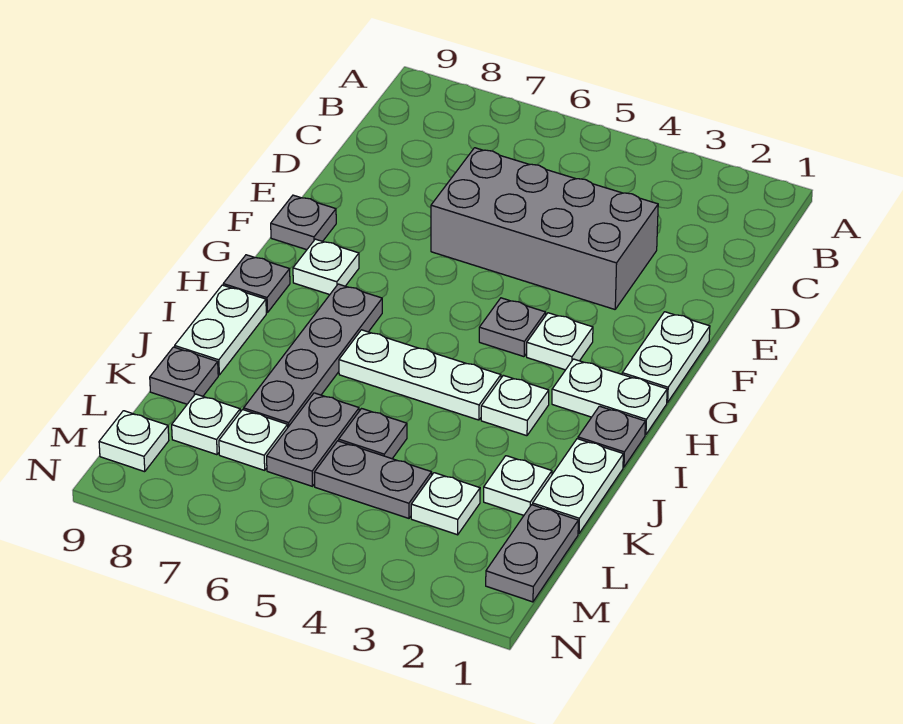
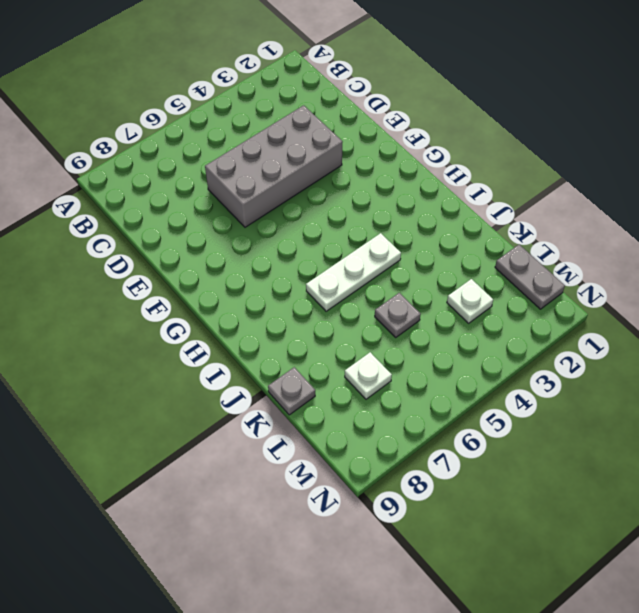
none -> white 1x2 plate [622,312,710,402]
none -> grey 1x1 plate [271,195,336,250]
none -> white 1x1 plate [527,313,593,370]

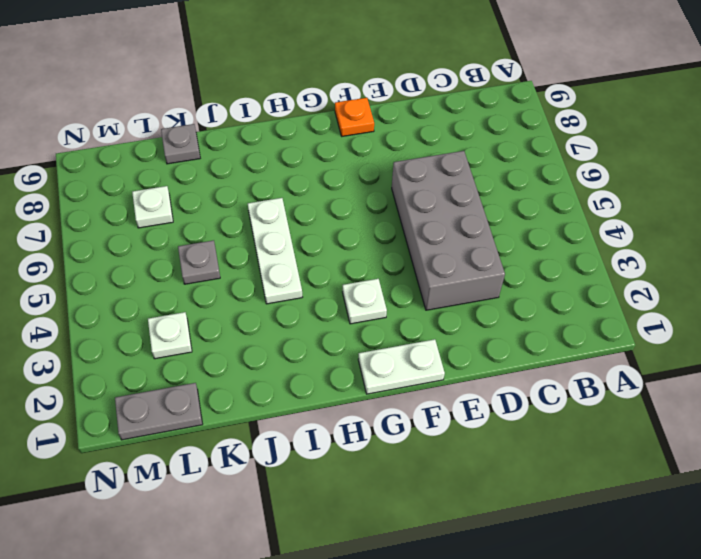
orange 1x1 plate [335,98,374,136] -> grey 1x1 plate [271,195,336,250]
none -> grey 1x1 plate [479,298,546,357]
none -> white 1x1 plate [293,239,359,295]
none -> white 1x2 plate [552,359,667,435]

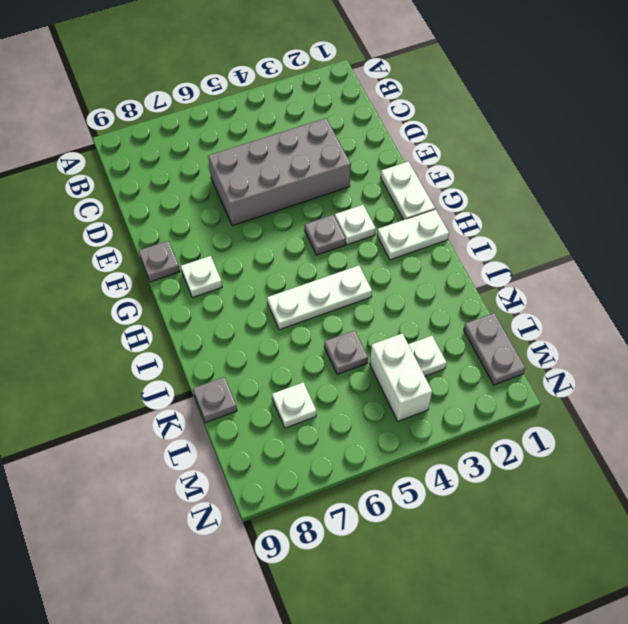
white 1x2 brick [370,333,432,421] -> grey 1x2 plate [314,441,432,518]
none -> grey 1x4 plate [244,284,382,427]
none -> grey 1x1 plate [223,255,290,313]
none -> grey 1x1 plate [578,406,645,467]

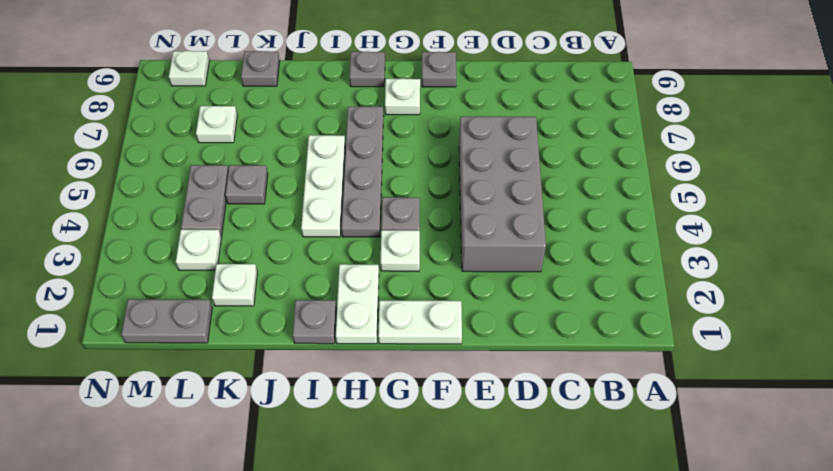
grey 1x4 plate [341,107,384,237] -> grey 1x4 plate turned to [244,284,382,427]
none -> white 1x1 plate [481,375,549,436]
none -> white 1x2 plate [175,285,266,375]
none -> white 1x2 plate [533,439,623,534]

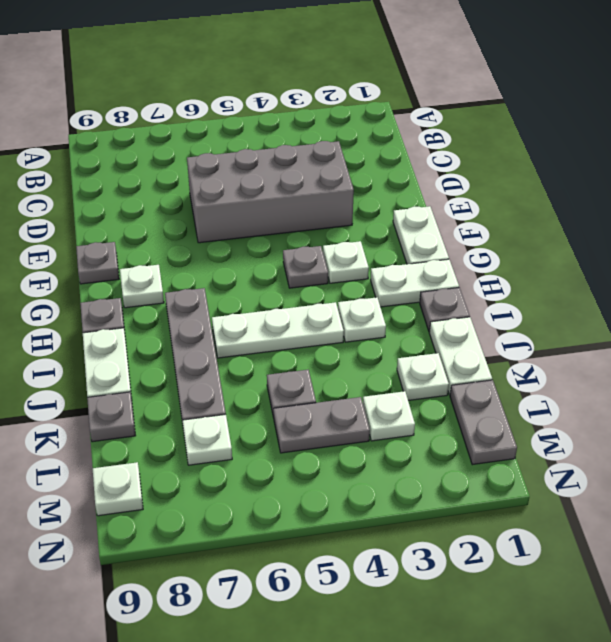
none -> grey 1x2 plate [267,393,359,486]
none -> white 1x1 plate [172,394,240,455]

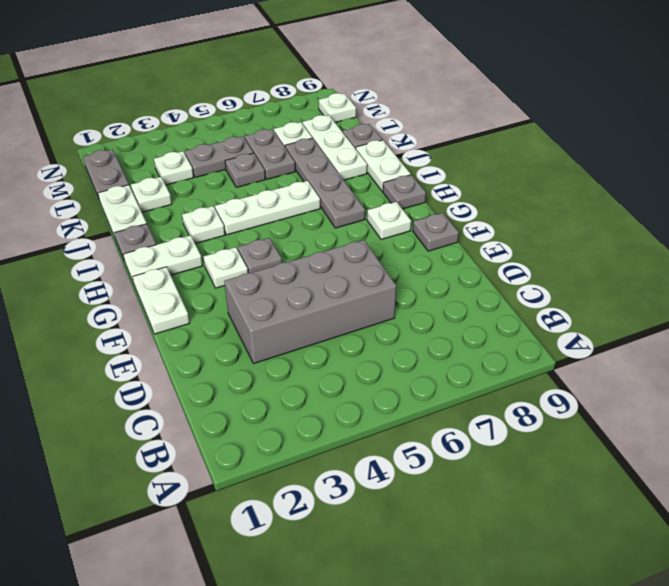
white 1x3 plate [302,115,367,180] -> white 1x1 plate [172,394,240,455]

